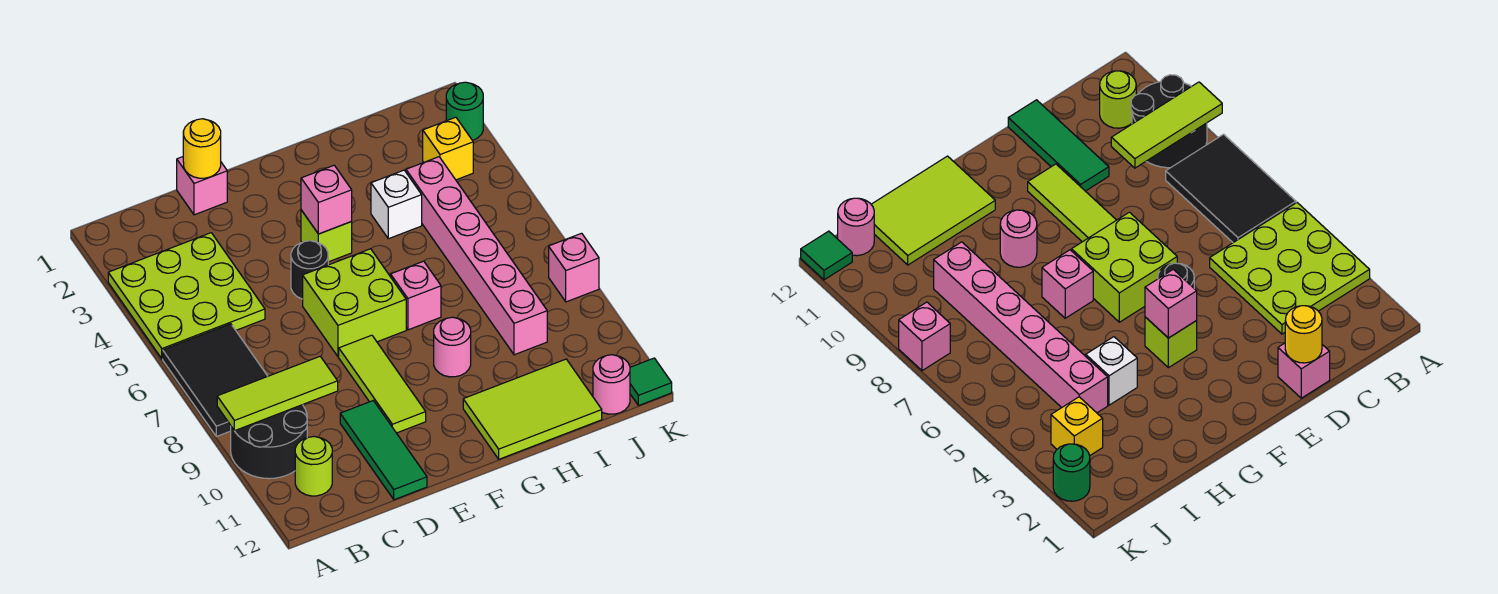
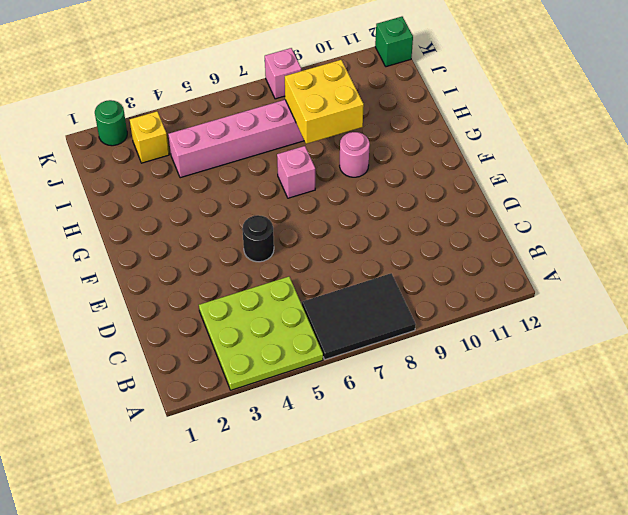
yellow 2x2 brick [285,60,364,144] -> none
green 1x1 brick [375,17,413,67] -> green 1x1 tile [630,358,672,406]
none -> black 2x2 round brick [231,405,307,479]
none -> lime 1x1 round brick [295,436,332,496]
none -> pink 1x1 brick [177,157,227,215]

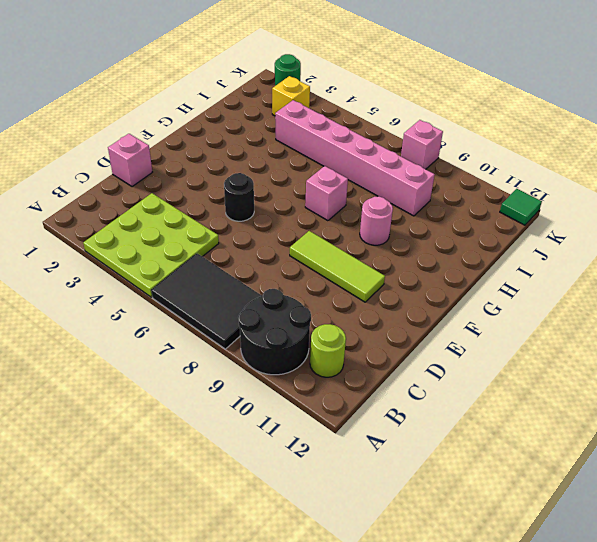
none -> green 1x3 tile [340,401,427,500]
none -> lime 2x2 brick [303,249,406,357]
none -> lime 1x1 brick [301,210,352,262]

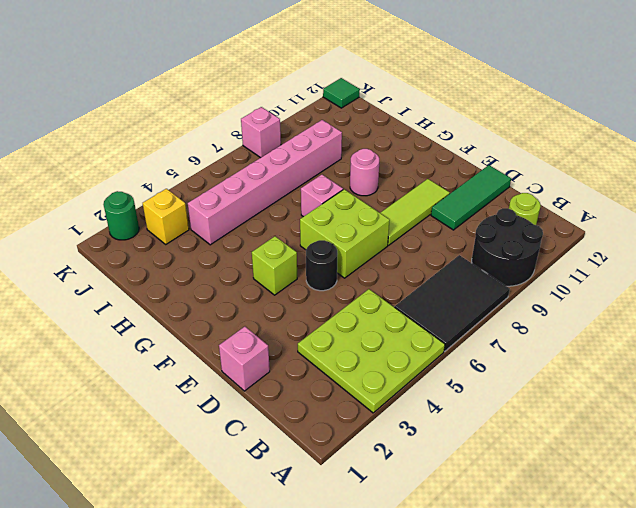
none -> lime 2x3 tile [463,359,602,459]
none -> white 1x1 brick [371,170,422,239]
none -> pink 1x1 round brick [593,355,630,414]

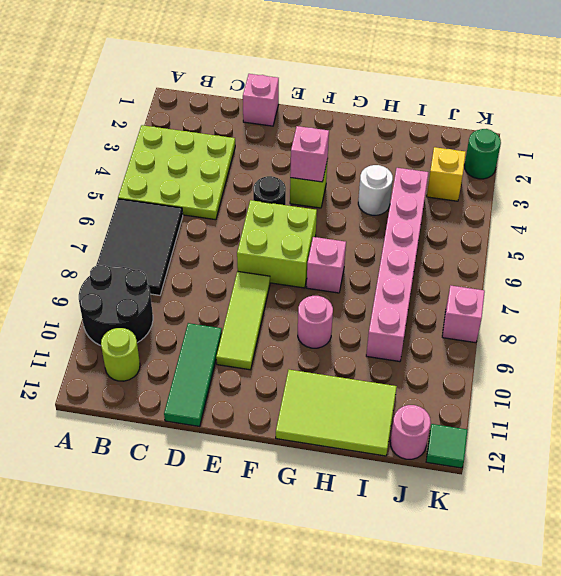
white 1x1 round brick [358,165,393,215] -> white 1x1 brick [371,170,422,239]
none -> lime 1x3 tile [217,356,338,431]
none -> yellow 1x1 round brick [183,119,221,178]

